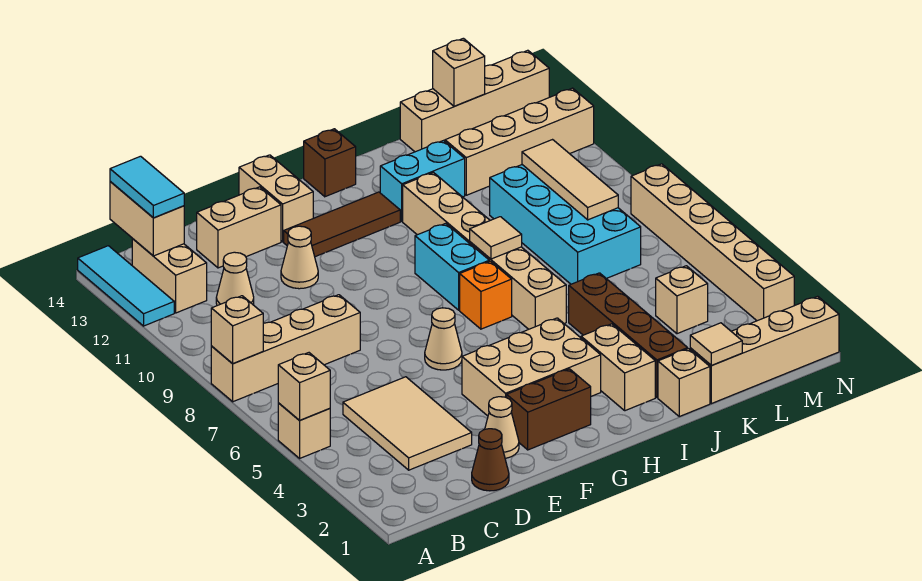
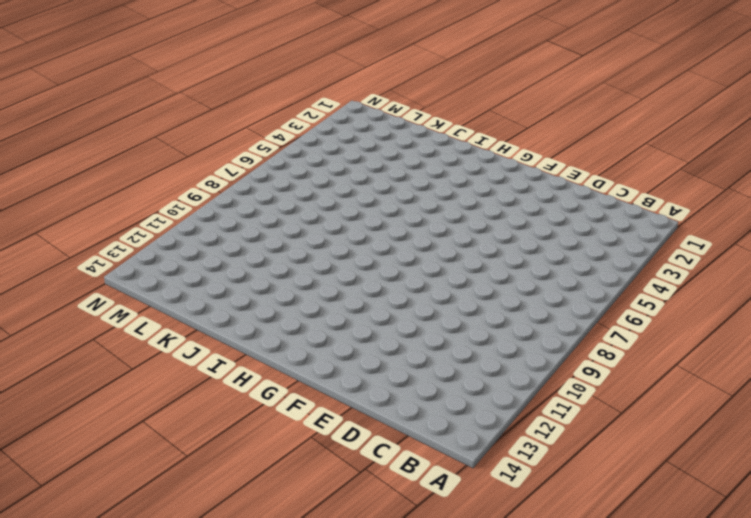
none -> tan 1x1 brick [278,403,330,458]
none -> tan 1x4 brick [211,295,360,402]
none -> cyan 1x3 tile [78,246,174,326]
none -> tan 1x2 brick [132,239,207,313]

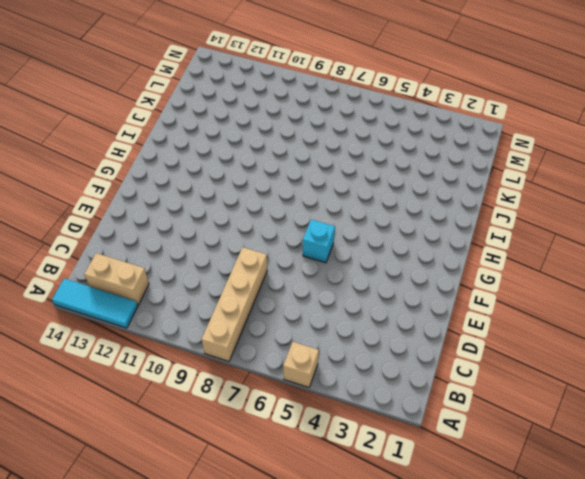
cyan 1x1 brick [303,219,335,263] -> tan 1x1 cone [425,308,462,370]
none -> tan 2x3 tile [343,377,472,470]
none -> tan 1x1 cone [216,252,254,306]
none -> brown 1x1 cone [472,429,509,491]
none -> tan 1x2 brick [197,187,281,268]

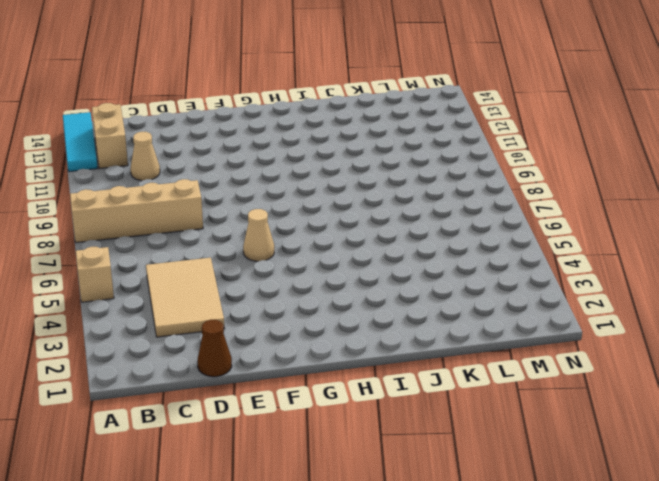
none -> tan 1x2 brick [197,187,281,268]
none -> tan 1x1 cone [485,397,519,458]
none -> tan 1x1 cone [281,226,318,289]
none -> brown 1x2 brick [507,369,591,450]

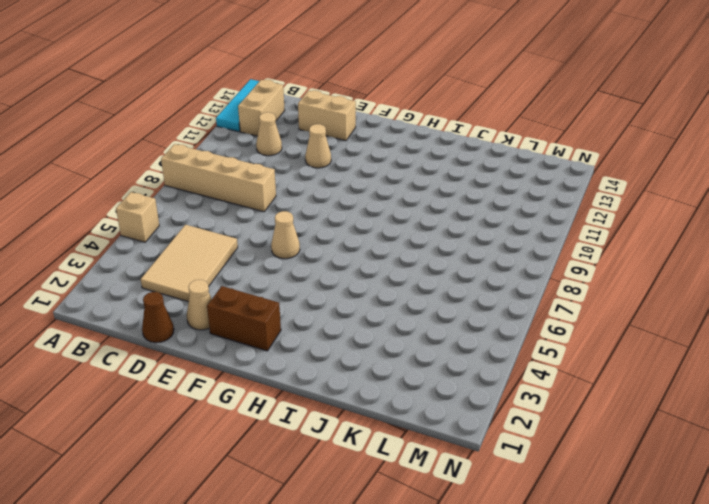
none -> tan 2x3 brick [462,318,601,416]
none -> brown 1x3 tile [284,192,400,257]
none -> tan 1x2 brick [239,155,313,242]
none -> orange 1x1 brick [460,261,512,329]

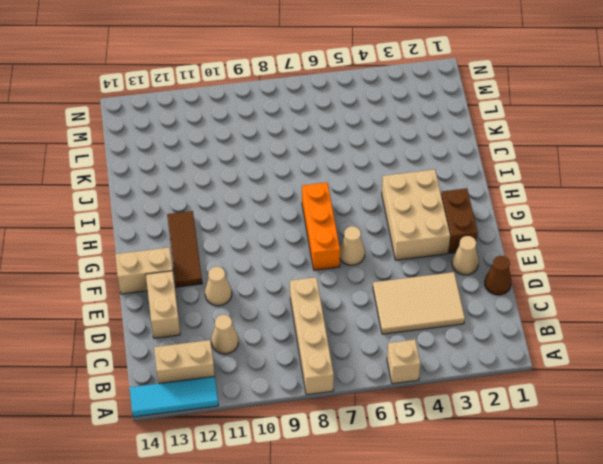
orange 1x3 brick [302,182,340,270] -> orange 1x1 brick [460,261,512,329]
none -> cyan 1x2 brick [415,223,489,310]
none -> brown 1x1 brick [304,129,356,197]
none -> tan 1x2 brick [581,324,655,411]
none -> tan 1x6 brick [403,173,566,329]

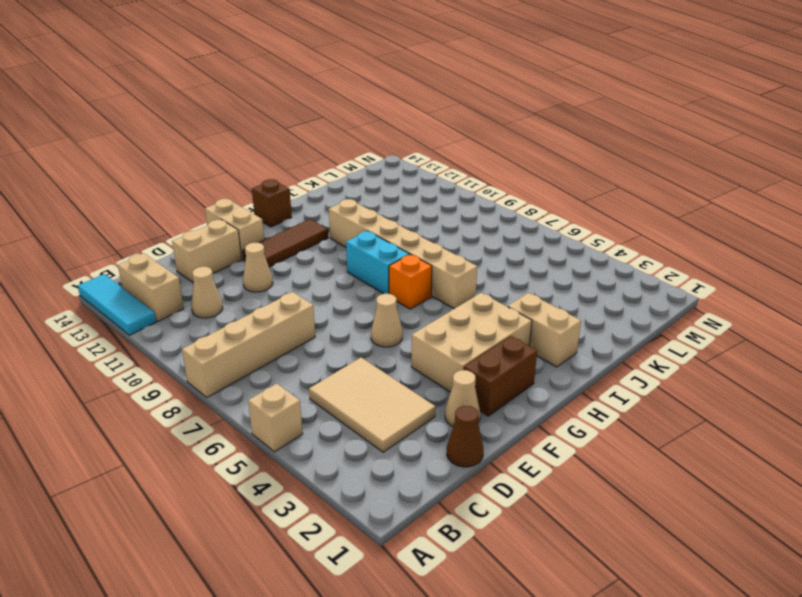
none -> cyan 1x2 brick [380,141,465,221]
none -> tan 1x1 brick [658,349,710,416]
none -> brown 1x4 brick [569,273,688,398]
none -> tan 1x4 brick [690,296,839,404]

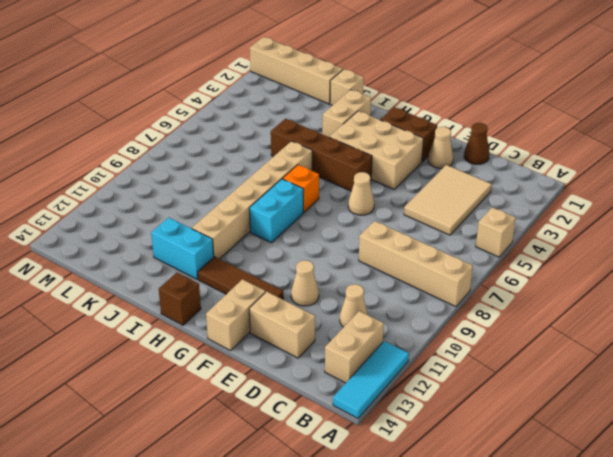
brown 1x4 brick [271,119,372,191] -> brown 1x4 brick turned to [569,273,688,398]
none -> cyan 2x4 brick [490,165,641,284]
none -> tan 1x4 brick [445,88,594,195]
none -> tan 1x4 brick [400,50,549,152]
none -> tan 1x1 brick [656,266,708,334]

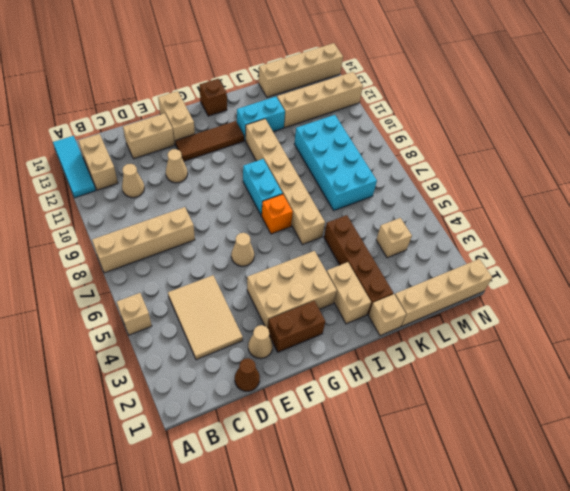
none -> tan 1x6 brick [631,164,794,321]
none -> tan 1x1 brick [278,353,330,421]
none -> tan 1x1 brick [211,296,263,364]
none -> tan 1x2 brick [110,181,184,256]

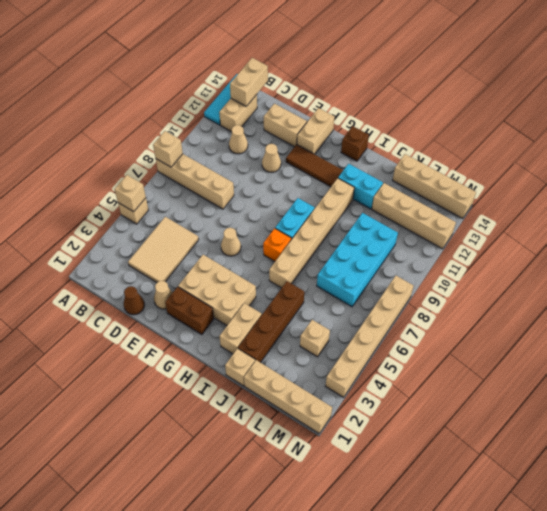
none -> tan 1x1 tile [470,217,522,259]
none -> tan 1x1 tile [690,323,742,366]
none -> tan 1x3 tile [522,140,618,220]
none -> tan 1x1 brick [433,38,485,106]

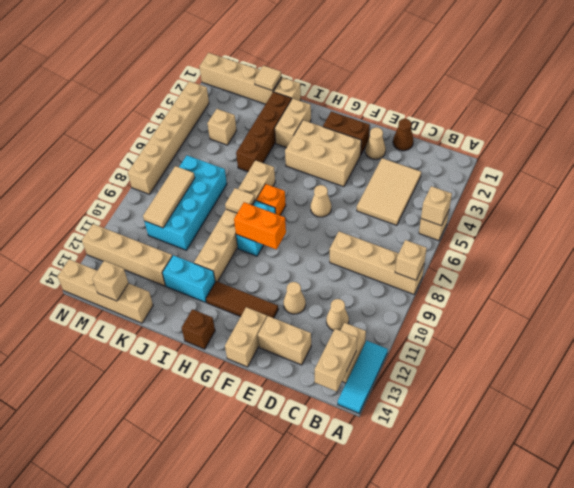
orange 1x2 brick [234,202,286,250] -> none
none -> cyan 1x2 tile [110,156,184,218]

